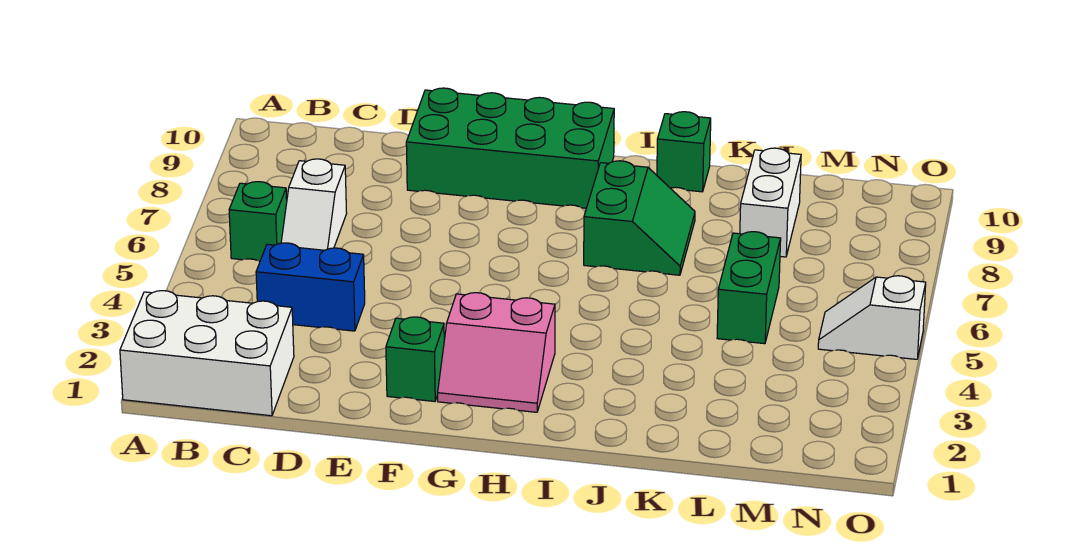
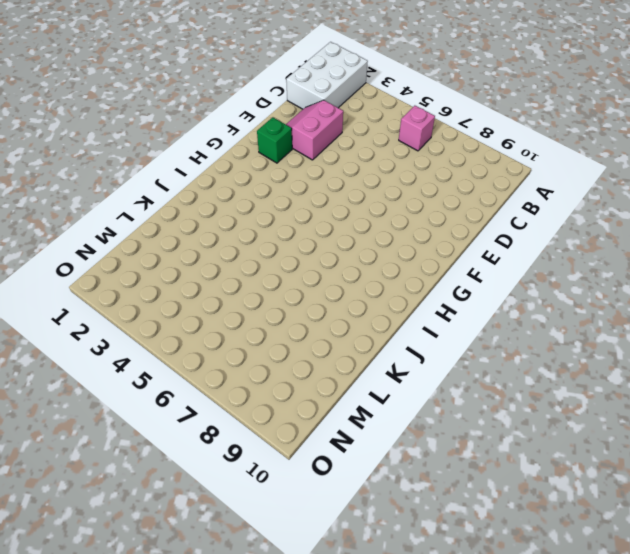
pink 1x1 brick [399,106,435,151] -> green 1x1 brick [229,182,287,261]
pink 2x2 slope [286,100,343,160] -> pink 2x2 slope moved to [438,293,555,412]
none -> blue 1x2 brick [256,243,365,331]
none -> white 1x2 slope [281,159,347,250]
none -> green 2x4 brick [406,88,614,208]

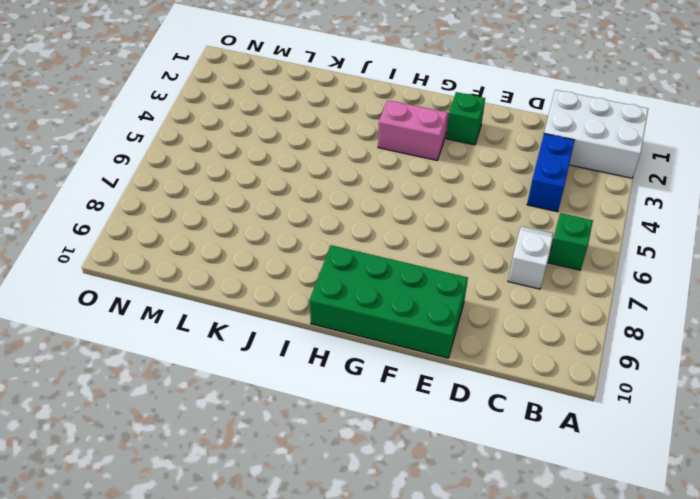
blue 1x2 brick [527,134,575,212] -> blue 1x2 brick turned to [256,243,365,331]
none -> green 2x2 slope [584,161,695,275]
none -> green 1x1 brick [657,112,711,192]
none -> green 1x2 brick [717,232,781,344]

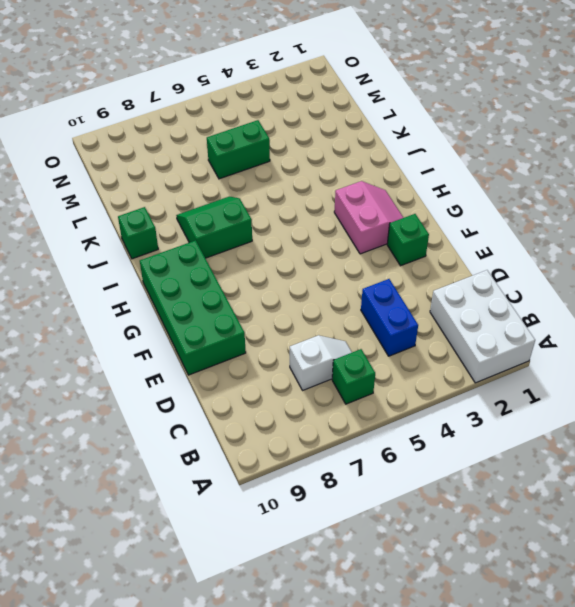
none -> white 1x2 brick [740,148,801,257]
none -> white 1x2 slope [818,276,926,359]

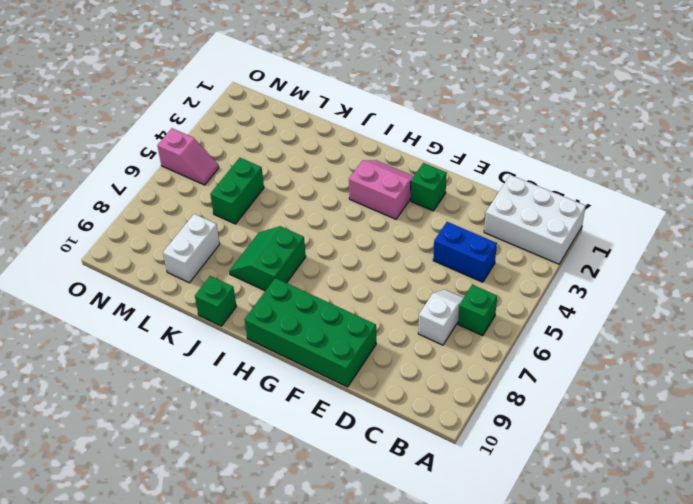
pink 1x2 slope [157,128,219,185] -> white 1x2 slope [818,276,926,359]

